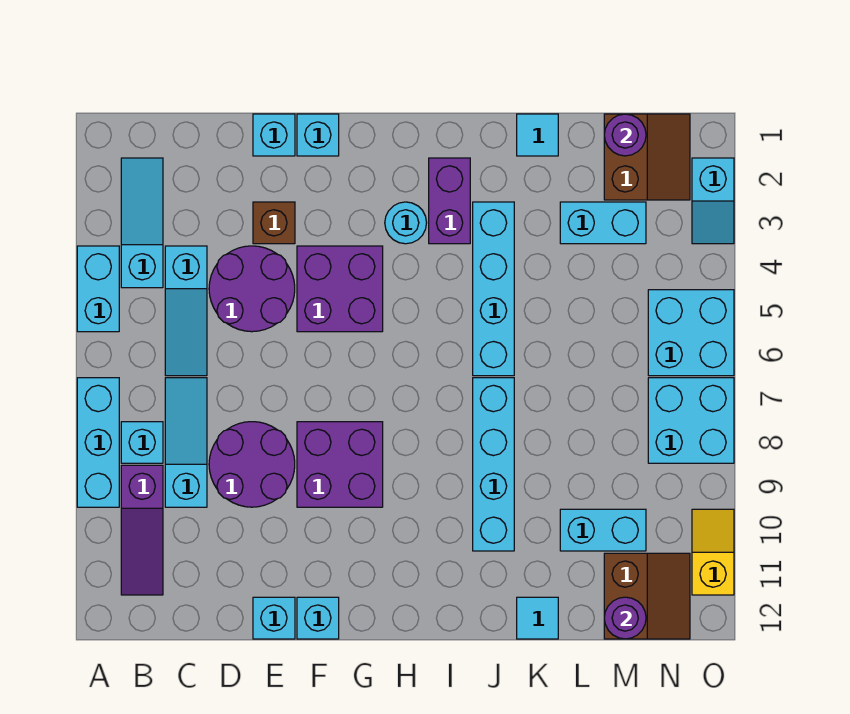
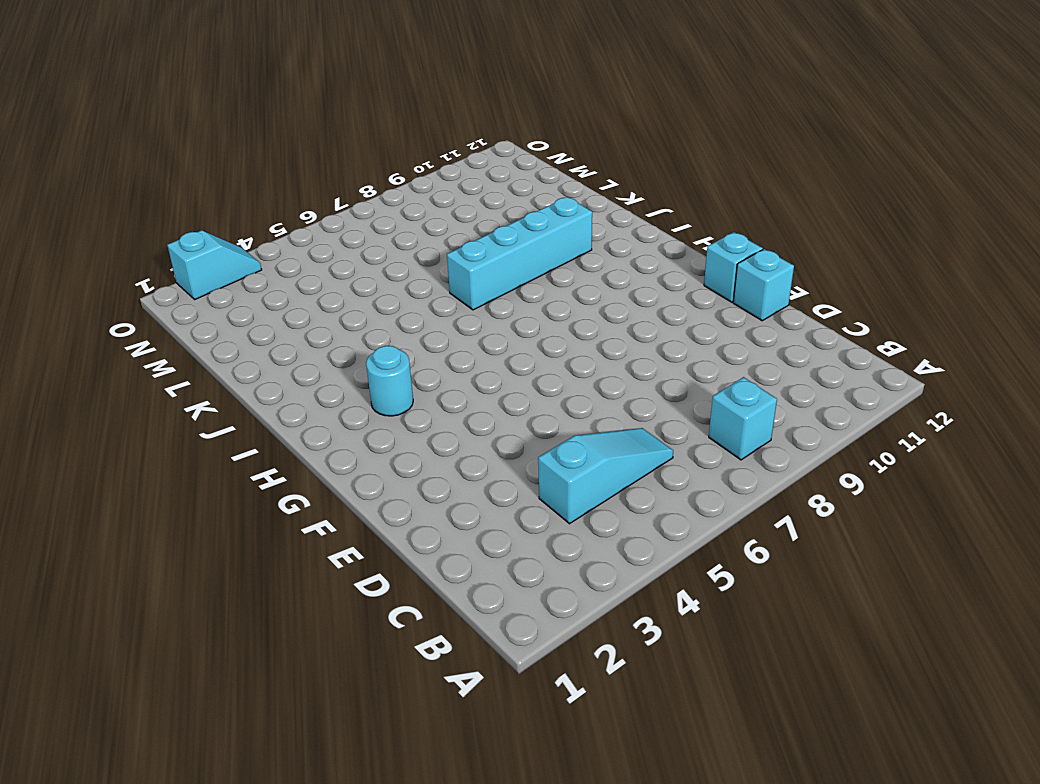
none -> cyan 1x2 brick [77,246,119,332]
none -> cyan 1x3 brick [77,378,119,507]
none -> cyan 1x3 slope [121,158,163,288]
none -> purple 1x3 slope [121,465,163,595]

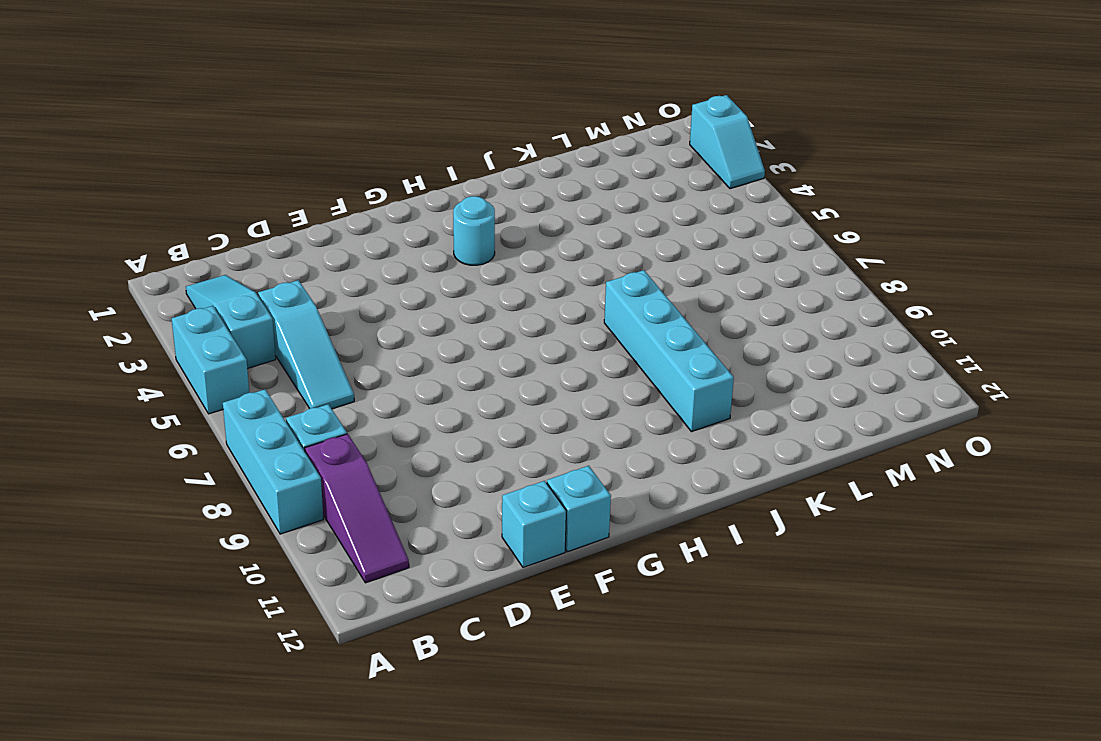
none -> cyan 1x3 slope [165,378,207,507]
none -> purple 2x2 round brick [209,246,295,332]
none -> purple 2x2 round brick [209,422,295,507]
none -> cyan 1x1 brick [253,114,295,156]

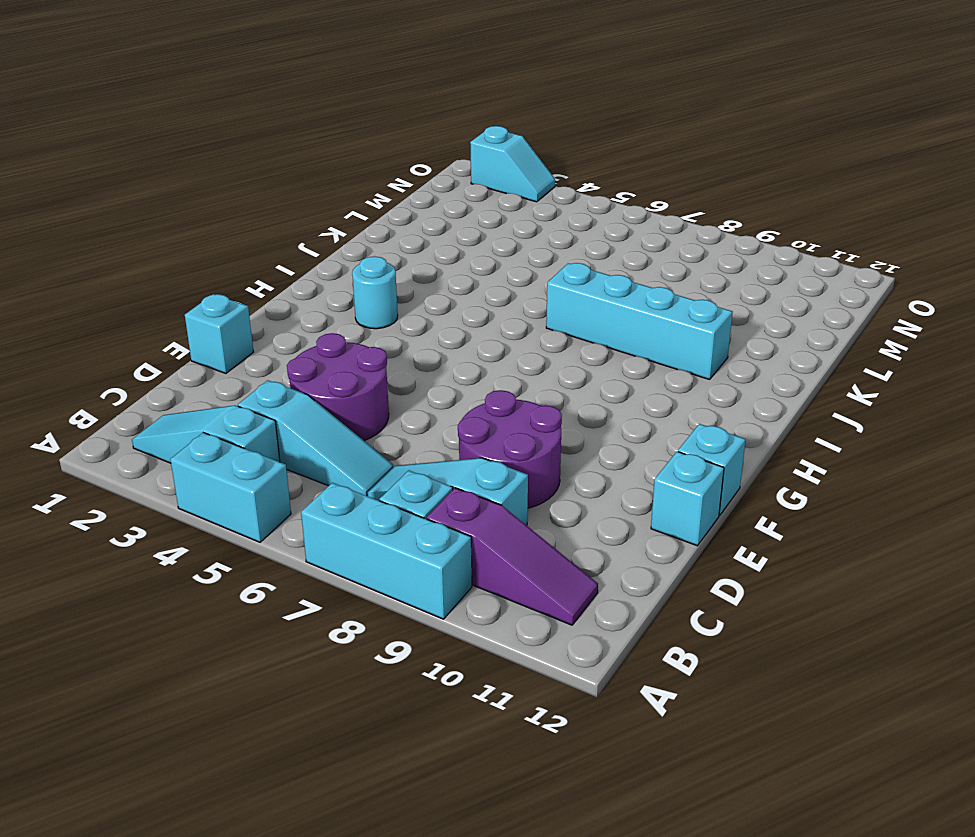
none -> brown 1x1 brick [253,202,295,244]
none -> cyan 1x1 brick [297,114,339,156]
none -> purple 2x2 brick [297,246,383,332]
none -> purple 2x2 brick [297,422,383,507]

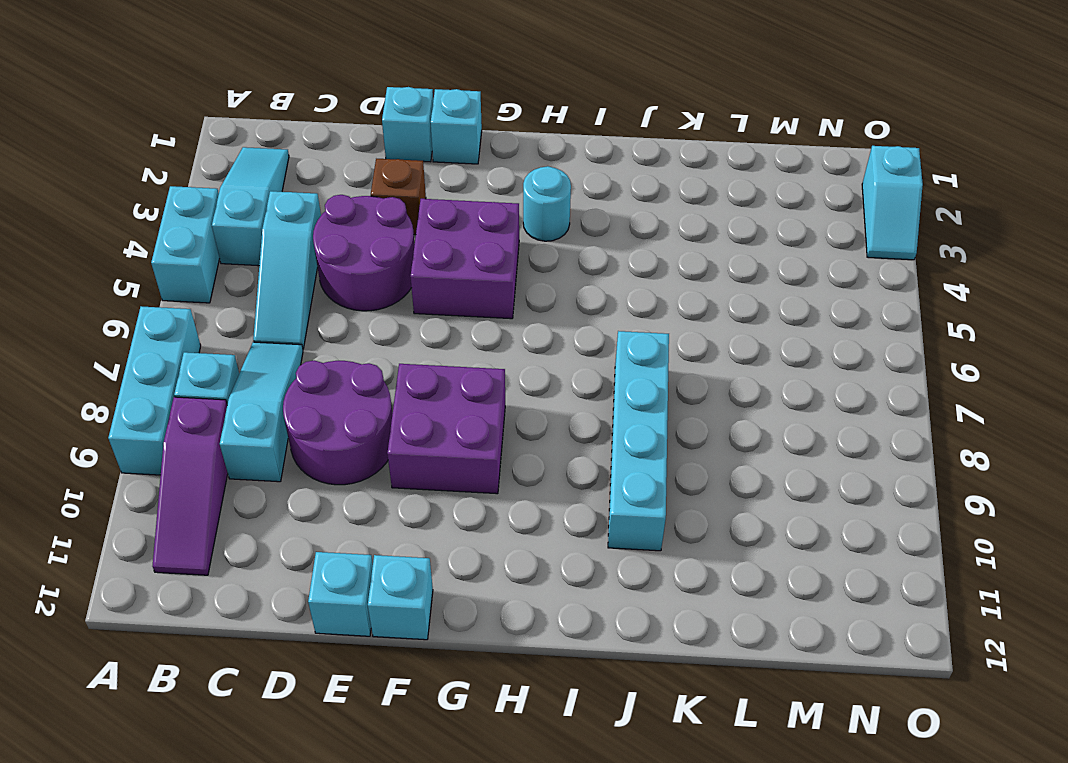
none -> purple 1x2 brick [429,158,470,244]
none -> cyan 1x4 brick [473,202,514,376]
none -> cyan 1x1 tile [517,114,558,156]
none -> cyan 1x1 tile [517,597,558,639]

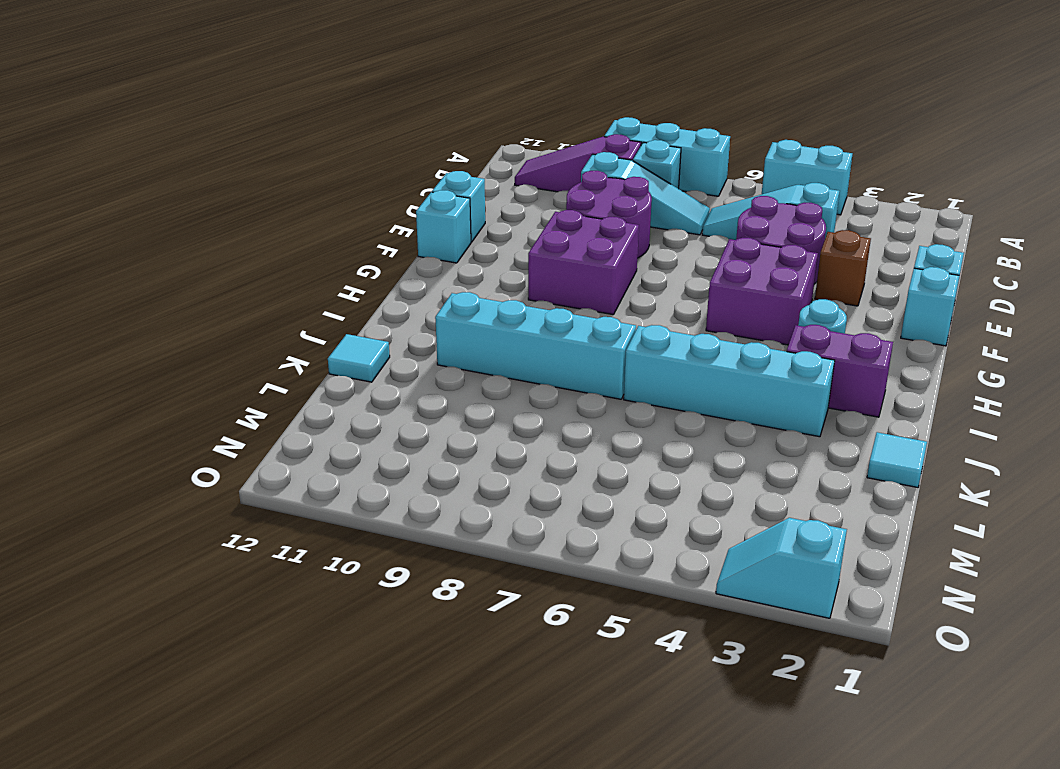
none -> cyan 1x3 slope [121,158,163,288]
none -> cyan 1x2 brick [560,202,646,244]
none -> cyan 1x2 brick [560,509,646,551]
none -> brown 2x2 slope [604,114,690,200]

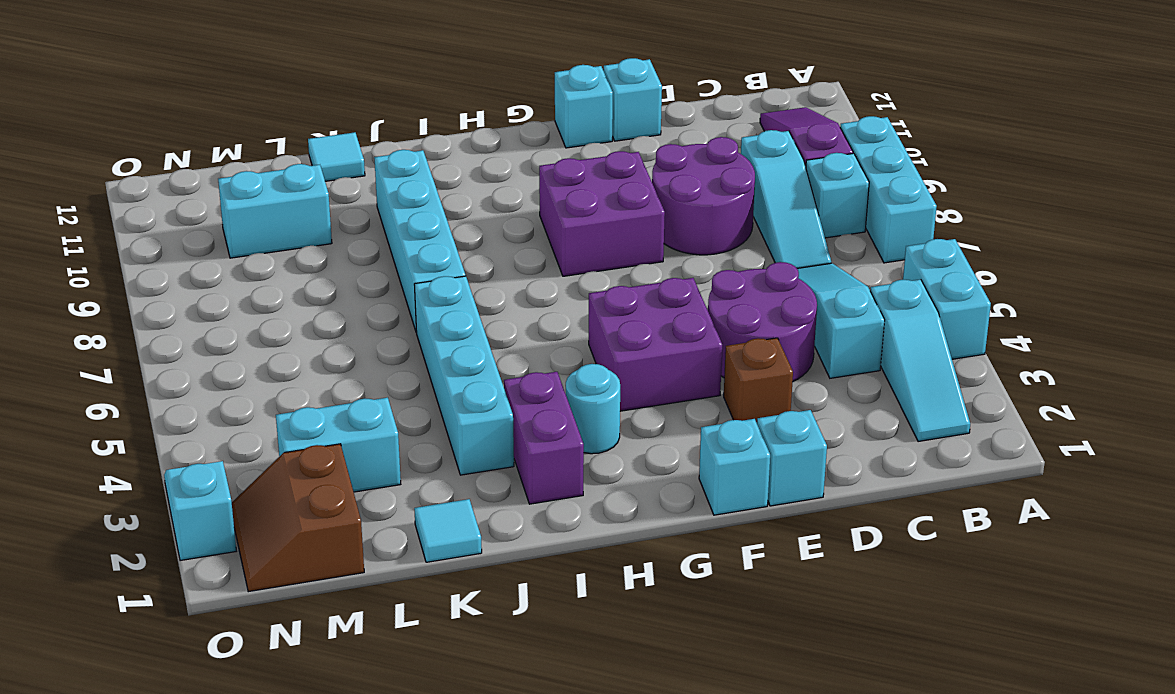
none -> brown 2x2 slope [604,553,690,639]
none -> cyan 2x2 brick [648,290,734,376]
none -> cyan 2x2 brick [648,378,734,463]
none -> yellow 1x2 slope [692,509,734,595]

